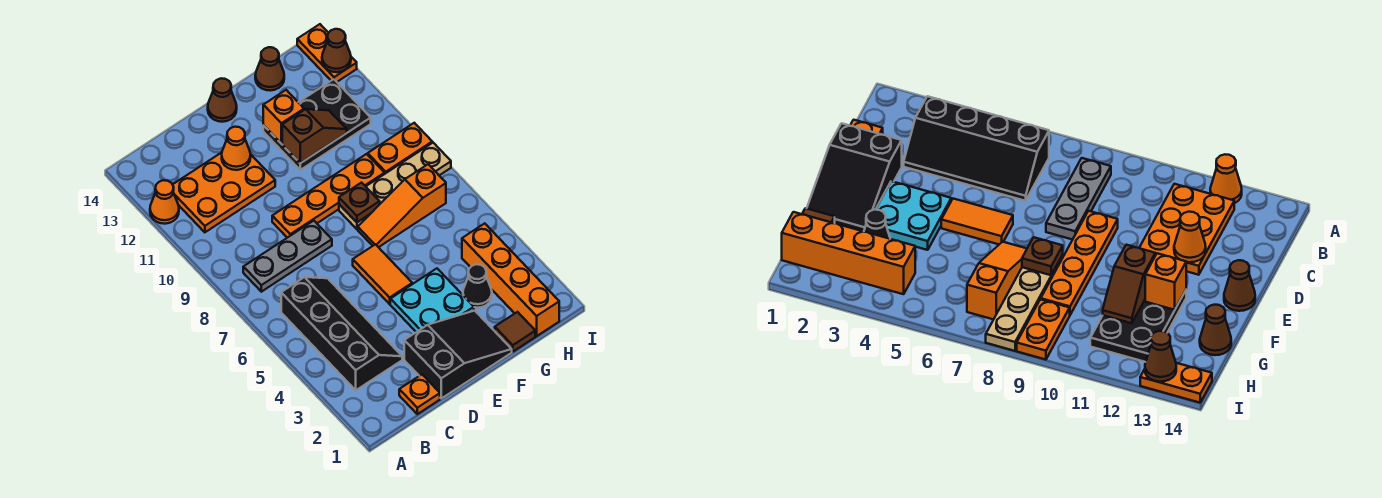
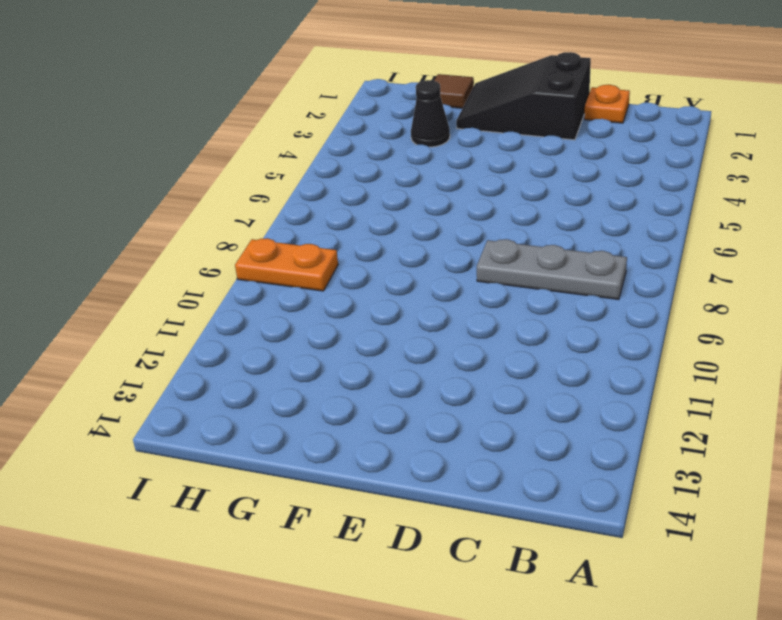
none -> orange 1x1 cone [150,180,179,224]
none -> black 2x4 slope [281,277,402,390]
none -> orange 2x3 plate [173,153,275,232]

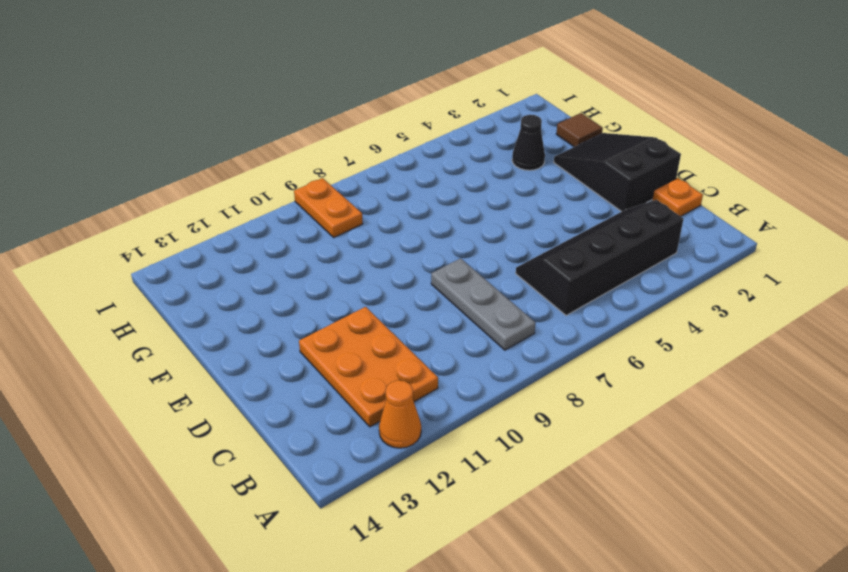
none -> orange 1x4 plate [272,154,385,238]
none -> cyan 2x2 plate [390,269,474,332]
none -> orange 1x2 tile [353,244,412,304]

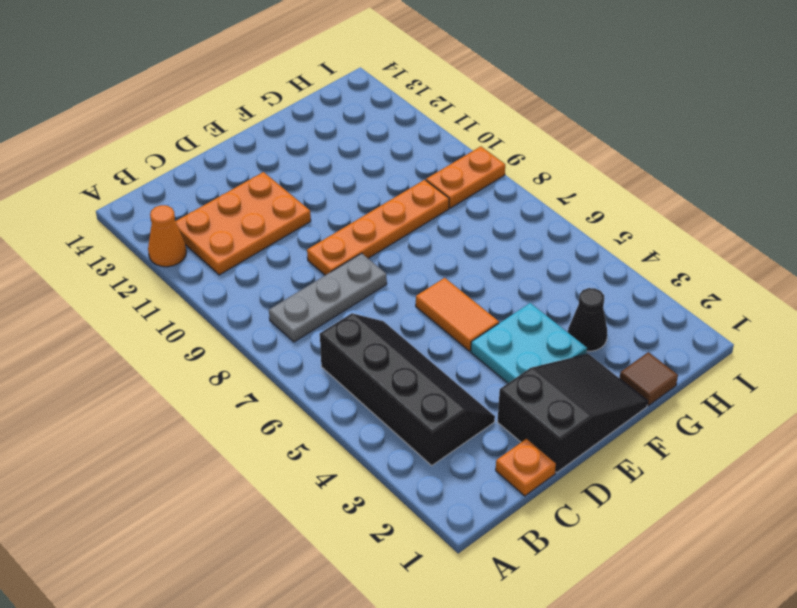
none -> brown 1x1 cone [208,78,237,122]
none -> orange 1x3 slope [358,164,446,247]
none -> tan 1x4 plate [339,143,451,229]

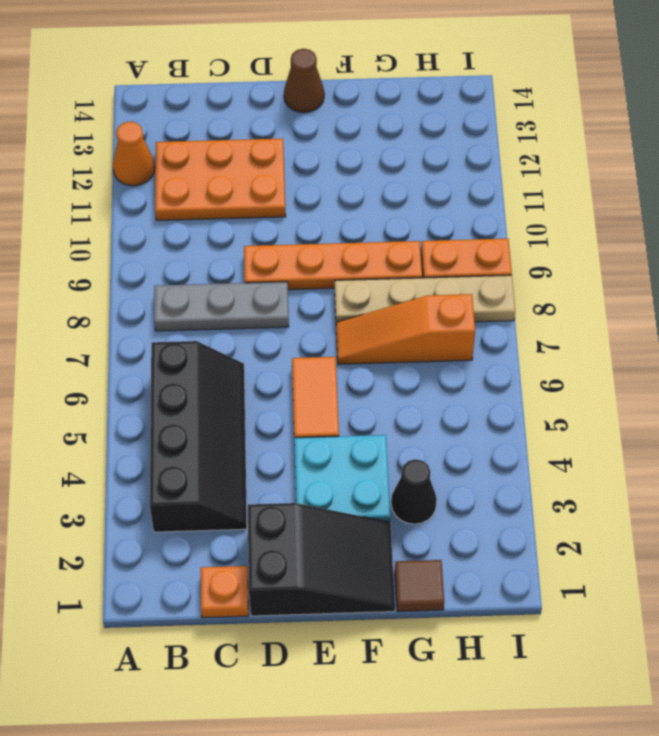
none -> black 2x3 plate [263,79,371,170]
none -> brown 1x1 cone [255,47,284,91]
none -> orange 1x4 brick [462,223,559,336]

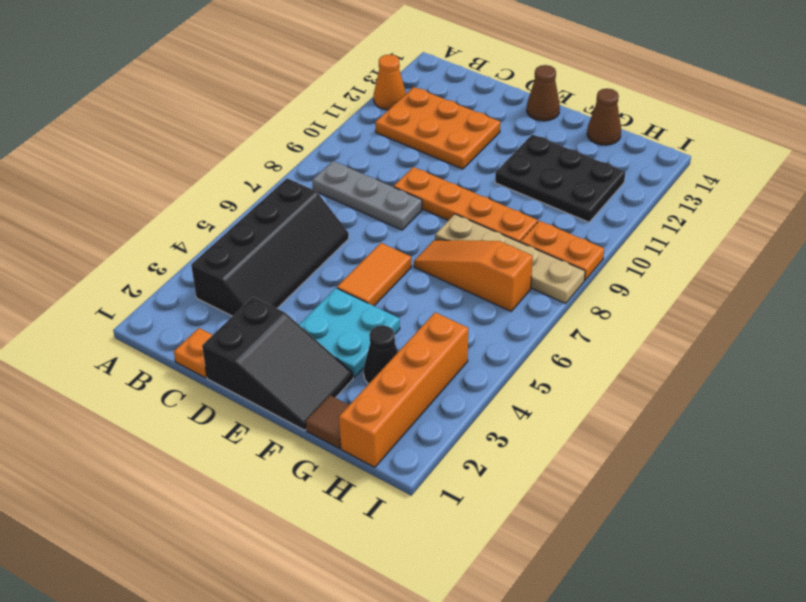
none -> orange 1x2 plate [297,24,357,82]
none -> orange 1x1 cone [222,127,251,170]
none -> brown 1x1 plate [339,183,380,222]

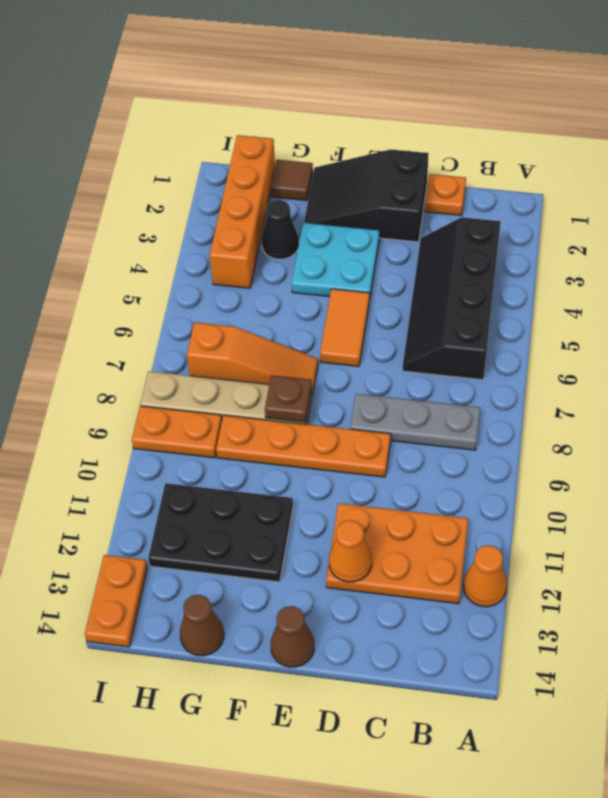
none -> brown 1x2 slope [282,109,347,163]
none -> orange 1x1 brick [263,90,304,143]
none -> brown 1x1 cone [322,29,351,72]

